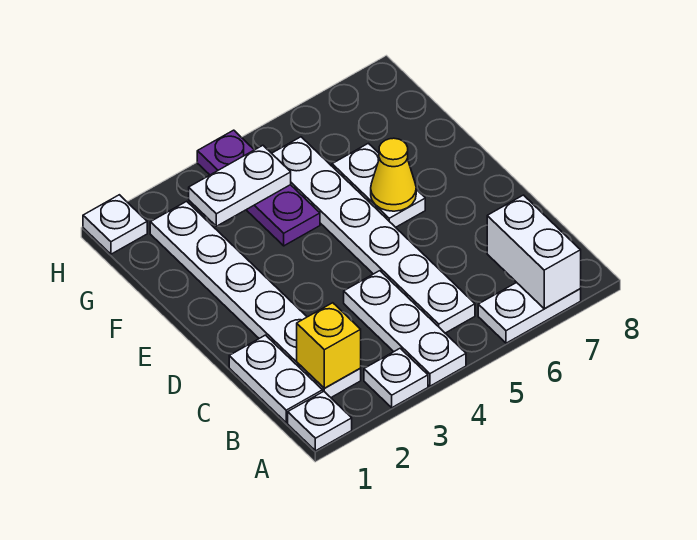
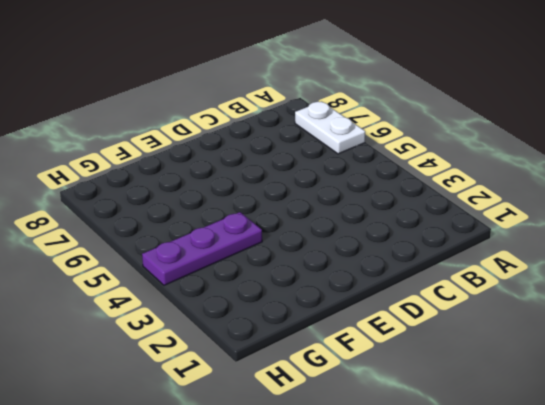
none -> white 1x1 plate [288,391,352,451]
none -> white 1x1 plate [364,348,428,408]
none -> white 1x3 plate [344,271,466,386]

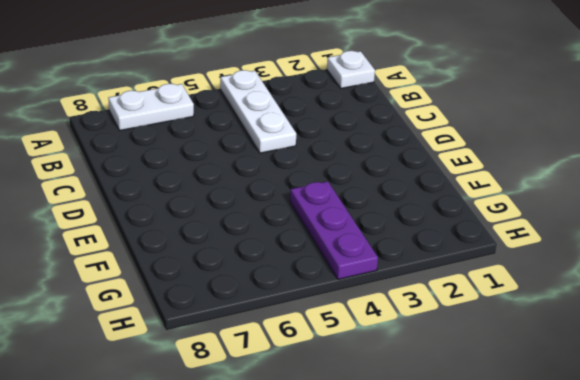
none -> white 1x1 plate [364,348,428,408]
none -> white 1x2 plate [229,335,323,423]
none -> white 1x6 plate [150,201,361,397]

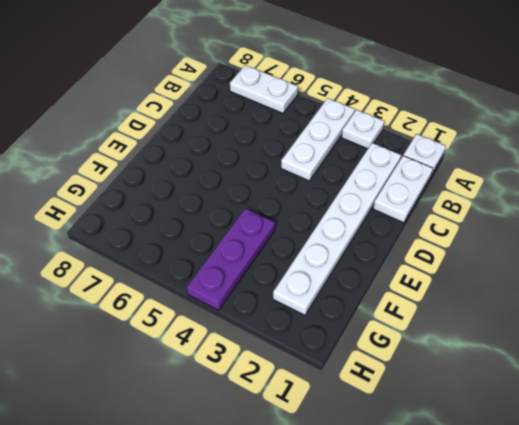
none -> white 1x6 plate [272,137,475,333]
none -> white 1x2 plate [332,143,425,227]
none -> white 1x1 plate [83,195,147,254]

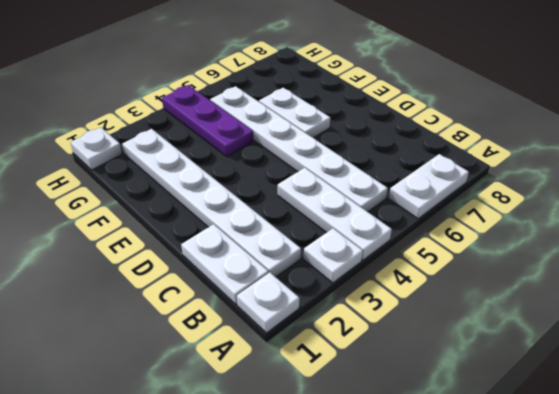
none -> white 1x2 brick [487,195,581,309]
none -> yellow 1x1 brick [297,303,361,388]
none -> yellow 1x1 cone [371,138,416,211]

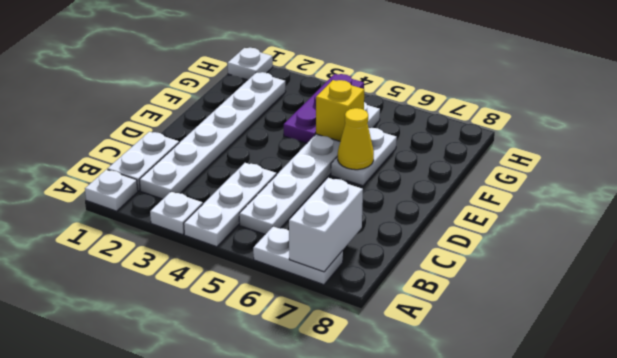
yellow 1x1 brick [316,80,364,141] -> yellow 1x1 brick moved to [297,303,361,388]
none -> white 1x2 plate [189,145,291,226]

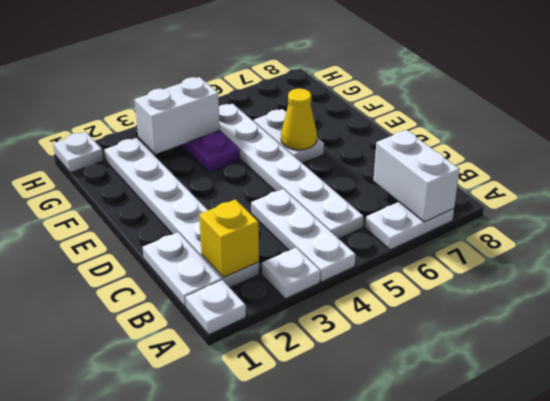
white 1x2 brick [135,77,220,154] -> white 1x2 plate [189,145,291,226]

